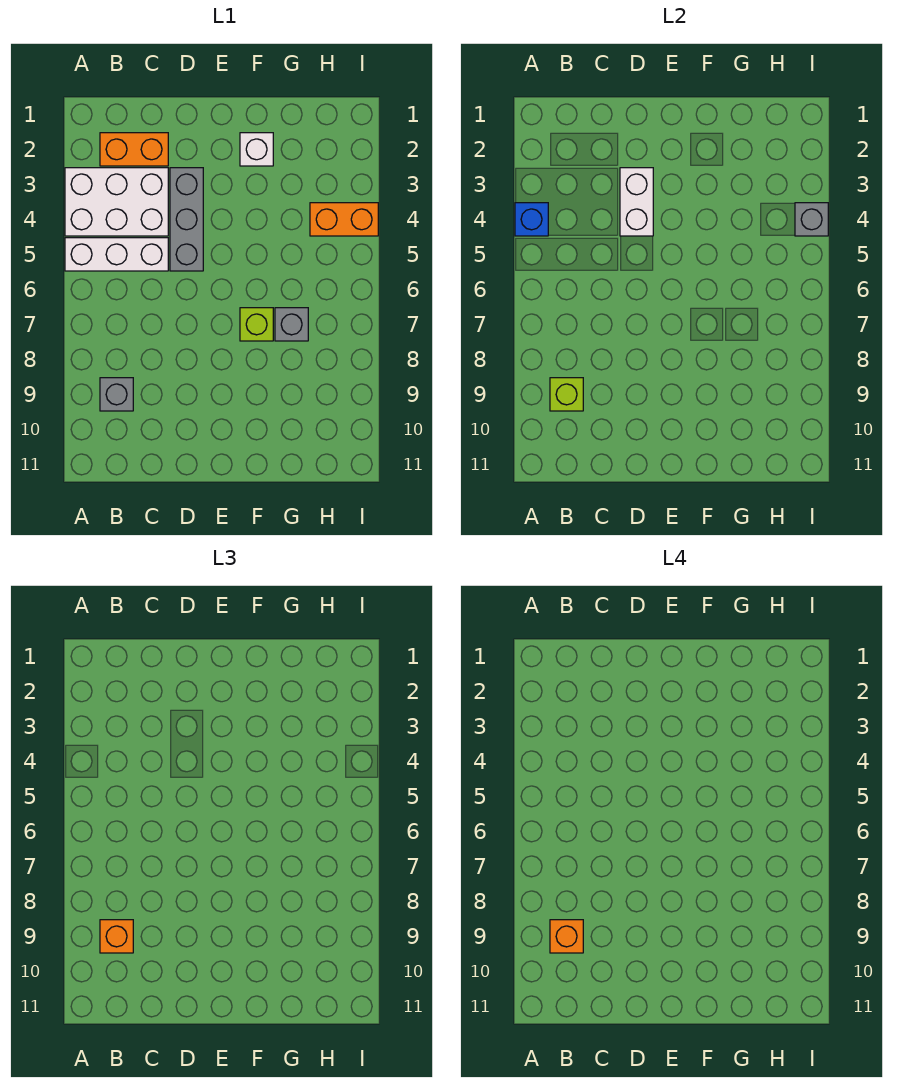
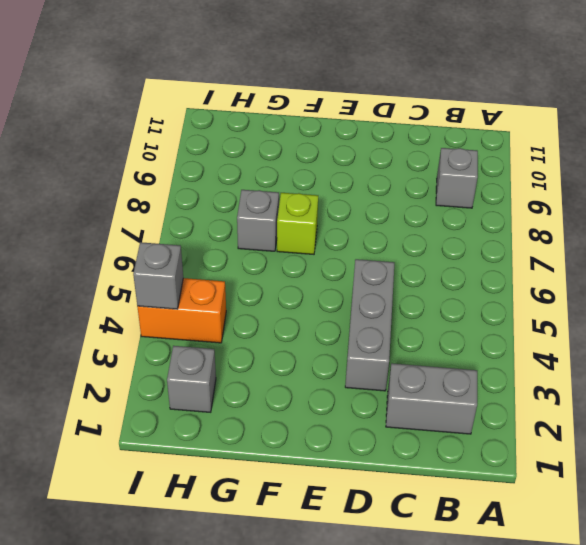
grey 1x2 brick [386,363,477,434] -> orange 1x2 brick [100,133,168,166]
grey 1x1 brick [167,346,216,412] -> none
none -> white 2x3 brick [65,168,168,236]
none -> white 1x3 brick [65,238,168,271]
none -> white 1x1 brick [240,133,273,166]

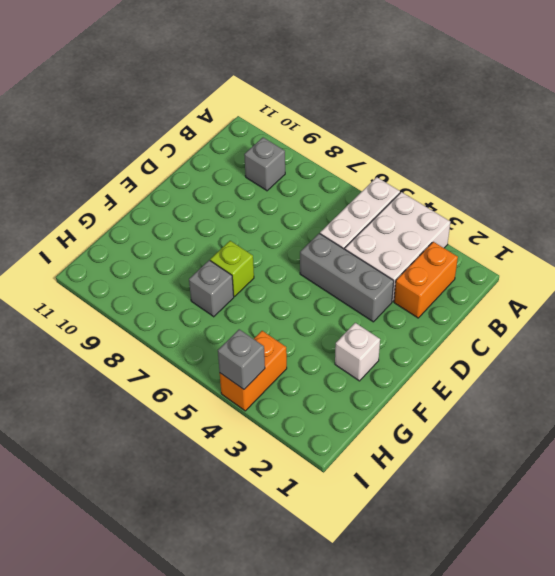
none -> blue 1x1 brick [515,203,548,236]
none -> lime 1x1 brick [550,378,583,411]
none -> white 1x2 brick [620,168,653,236]

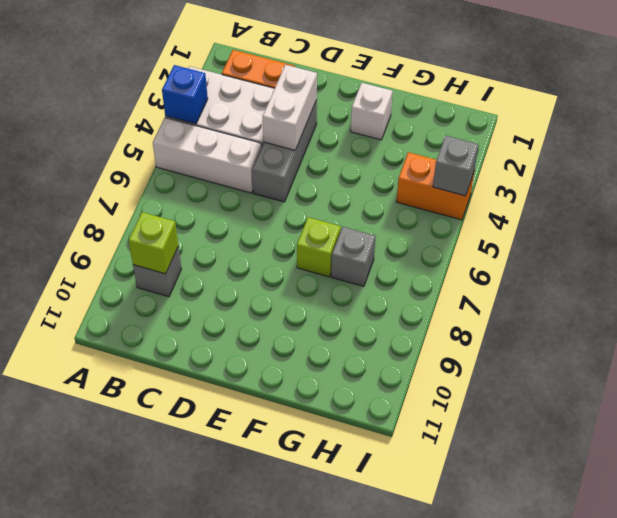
none -> orange 1x1 brick [100,920,133,953]
none -> orange 1x1 brick [550,920,583,953]

